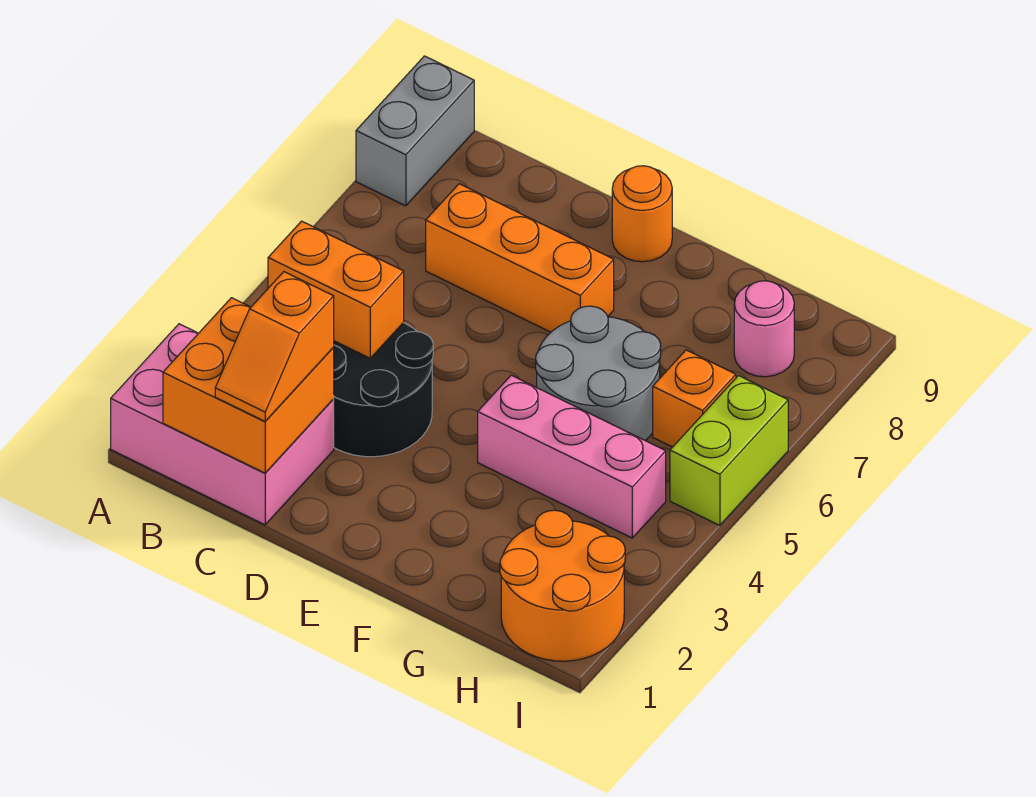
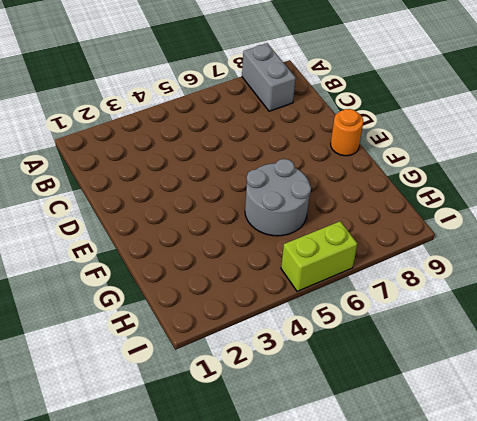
grey 1x2 brick [242,43,296,111] -> grey 1x2 brick turned to [356,56,474,206]
none -> pink 2x3 brick [111,324,334,525]
none -> black 2x2 round brick [333,323,433,457]
none -> orange 1x3 brick [426,184,614,332]

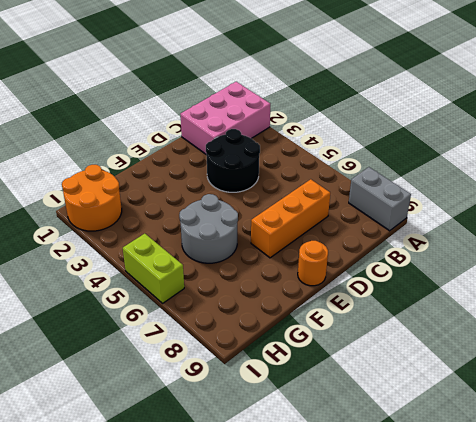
none -> pink 1x3 brick [478,375,666,538]
none -> orange 1x1 brick [653,350,736,447]
none -> pink 1x1 round brick [734,281,794,377]

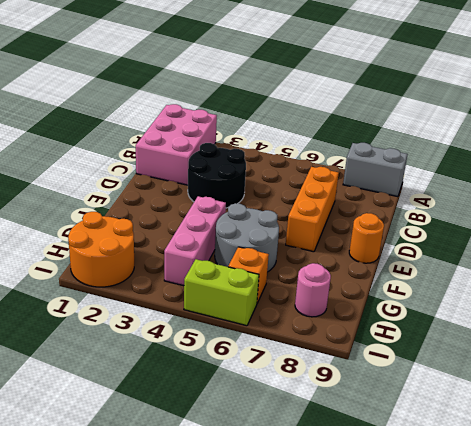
none -> orange 2x2 brick [163,298,334,473]
none -> orange 1x2 brick [268,221,404,358]
none -> orange 1x2 slope [215,272,334,421]

